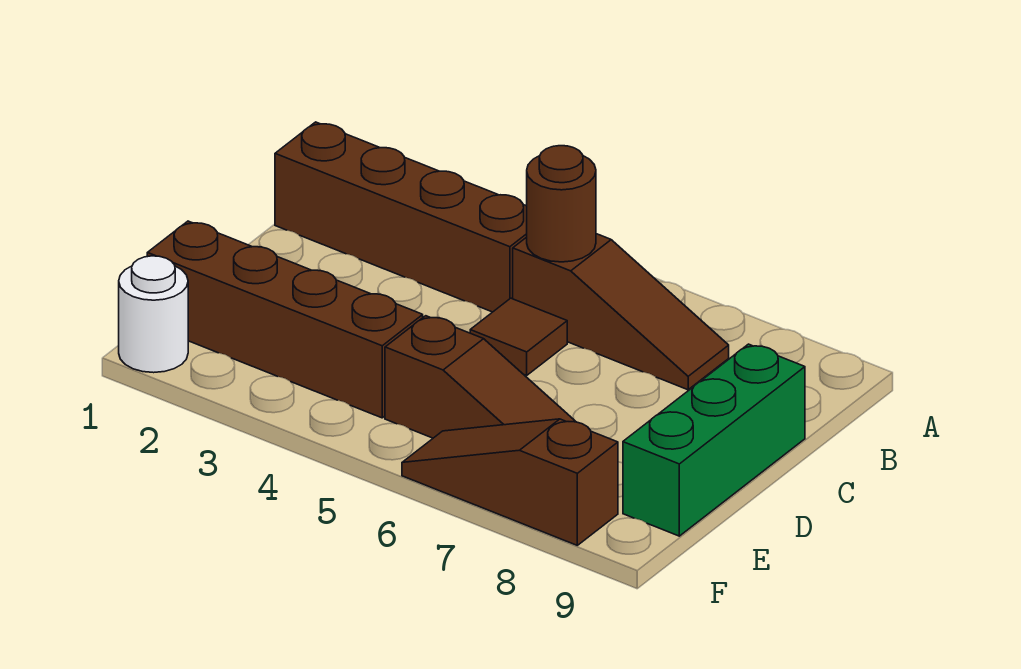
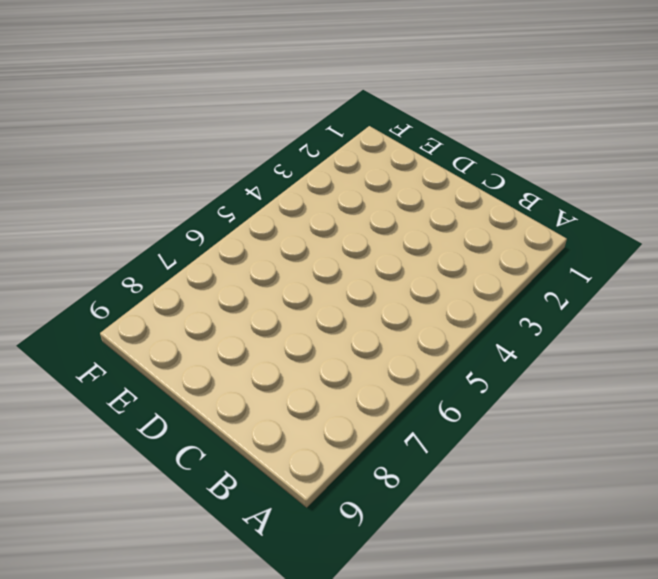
none -> brown 1x4 brick [275,122,527,312]
none -> brown 1x3 slope [513,234,729,390]

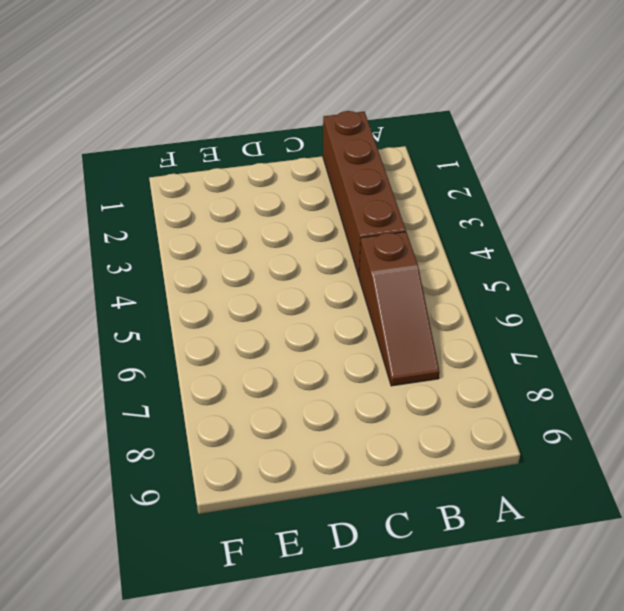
none -> brown 1x1 tile [470,298,567,375]
none -> green 1x3 brick [623,344,805,536]

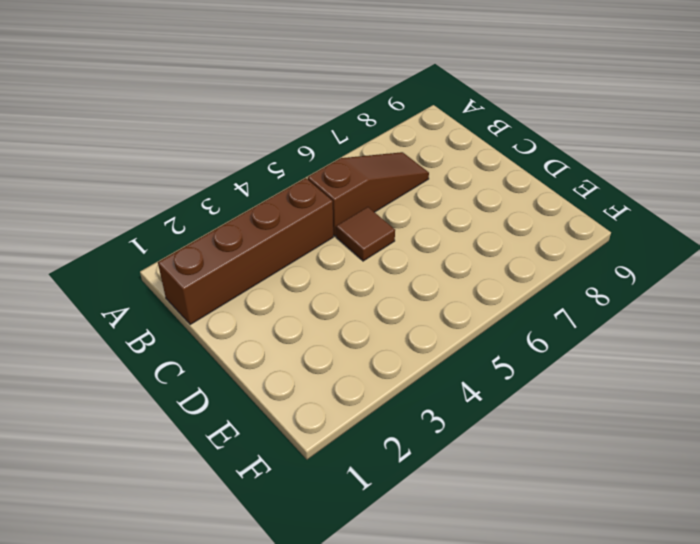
none -> green 1x3 brick [623,344,805,536]
none -> brown 1x4 brick [147,221,423,418]

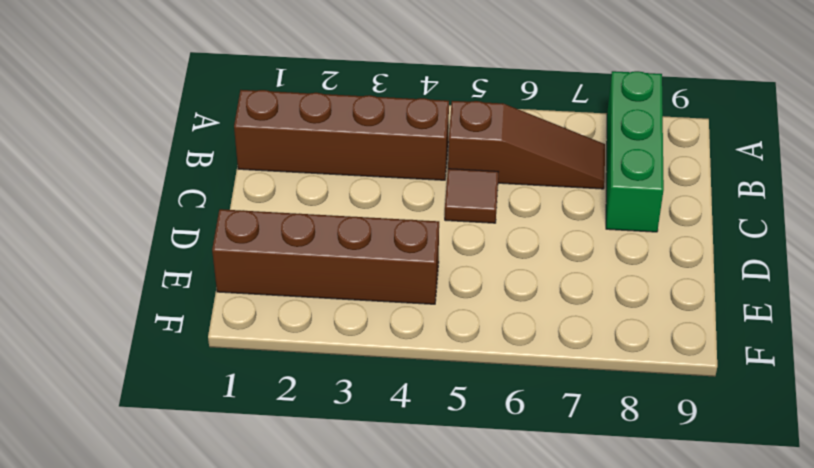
green 1x3 brick [606,71,664,232] -> green 1x3 brick moved to [623,344,805,536]
none -> brown 1x3 slope [385,316,576,438]
none -> white 1x1 round brick [119,256,188,373]

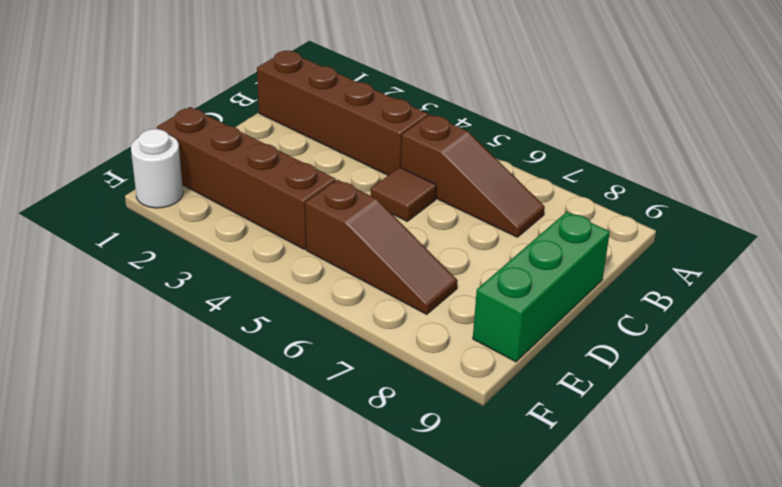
none -> brown 1x3 slope [402,419,618,545]
none -> brown 1x1 round brick [527,146,596,262]

